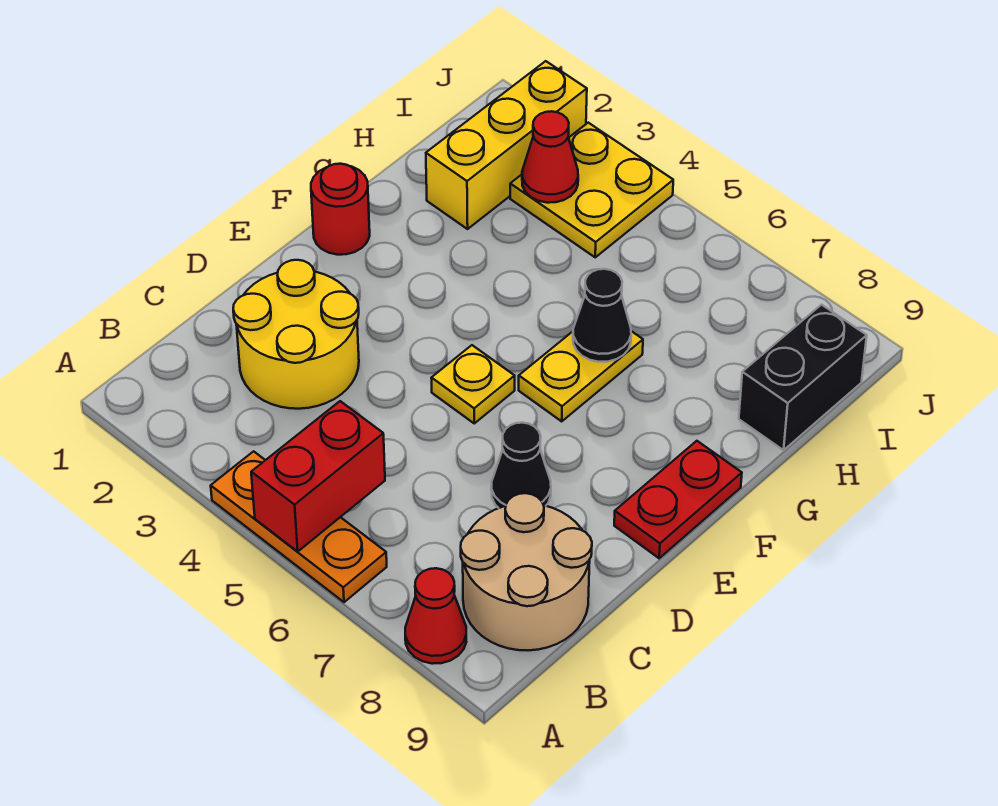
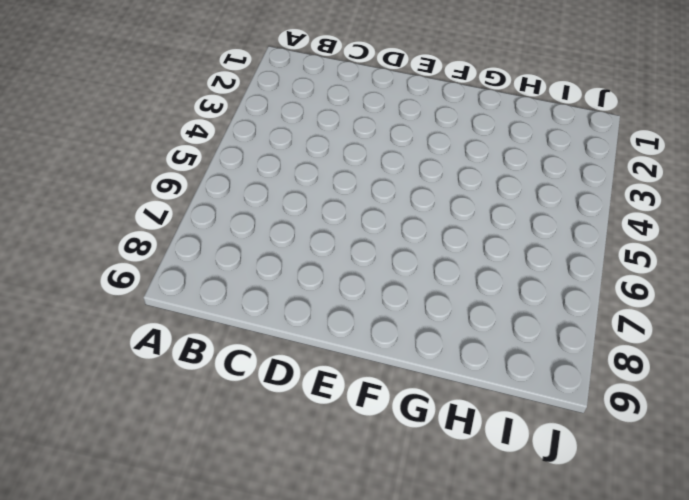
none -> orange 1x3 plate [211,451,387,602]
none -> red 1x1 cone [405,568,466,664]
none -> tan 2x2 round brick [461,493,592,650]

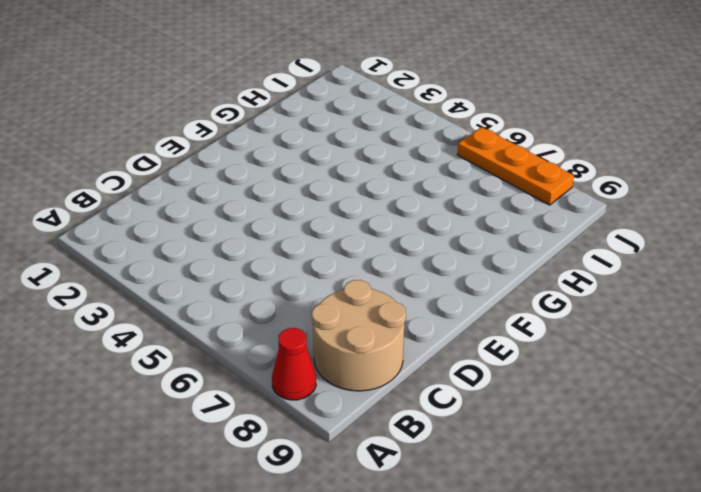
orange 1x3 plate [457,127,574,205] -> orange 1x3 plate moved to [211,451,387,602]
none -> yellow 2x2 round brick [233,260,359,409]
none -> black 1x1 cone [491,423,551,508]
none -> yellow 1x1 plate [432,345,515,423]

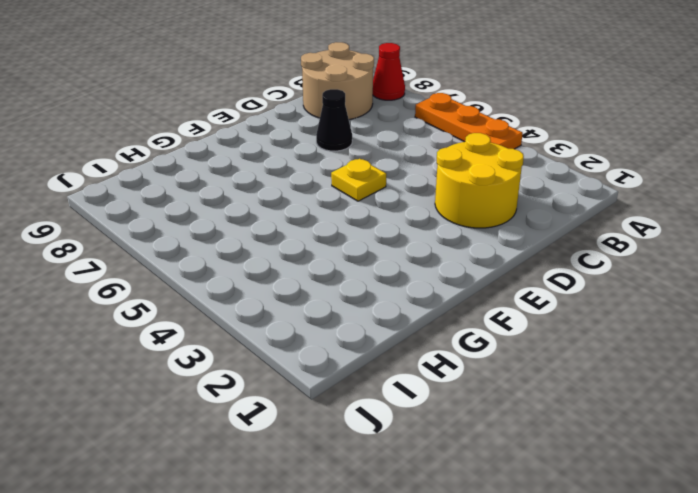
none -> red 1x2 plate [614,441,742,558]
none -> red 1x1 round brick [311,164,370,255]
none -> yellow 1x2 plate [519,331,643,421]

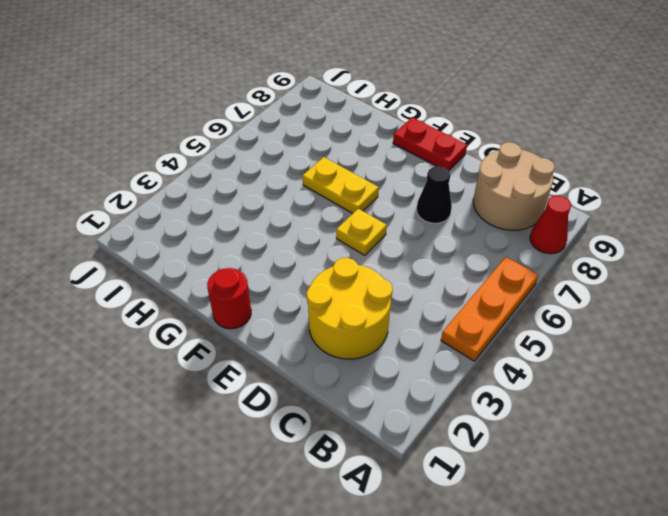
none -> yellow 1x3 brick [426,61,587,229]
none -> black 1x2 brick [739,305,867,450]
none -> yellow 2x2 plate [510,123,673,257]

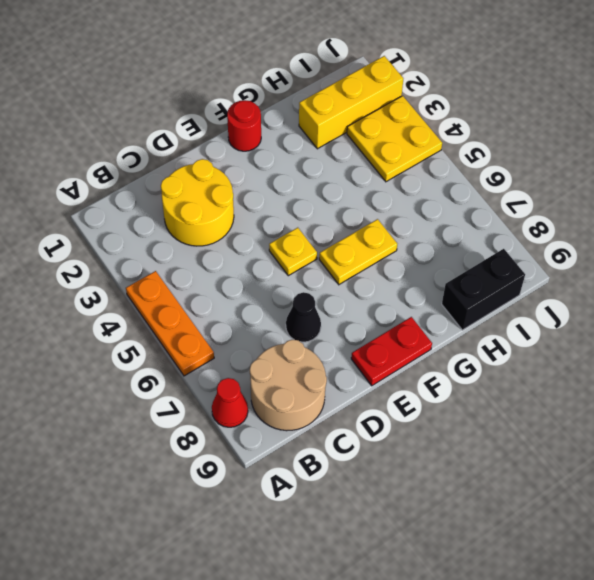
none -> red 1x2 brick [251,401,385,551]
none -> black 1x1 cone [573,269,631,362]
none -> red 1x1 cone [522,111,578,203]

